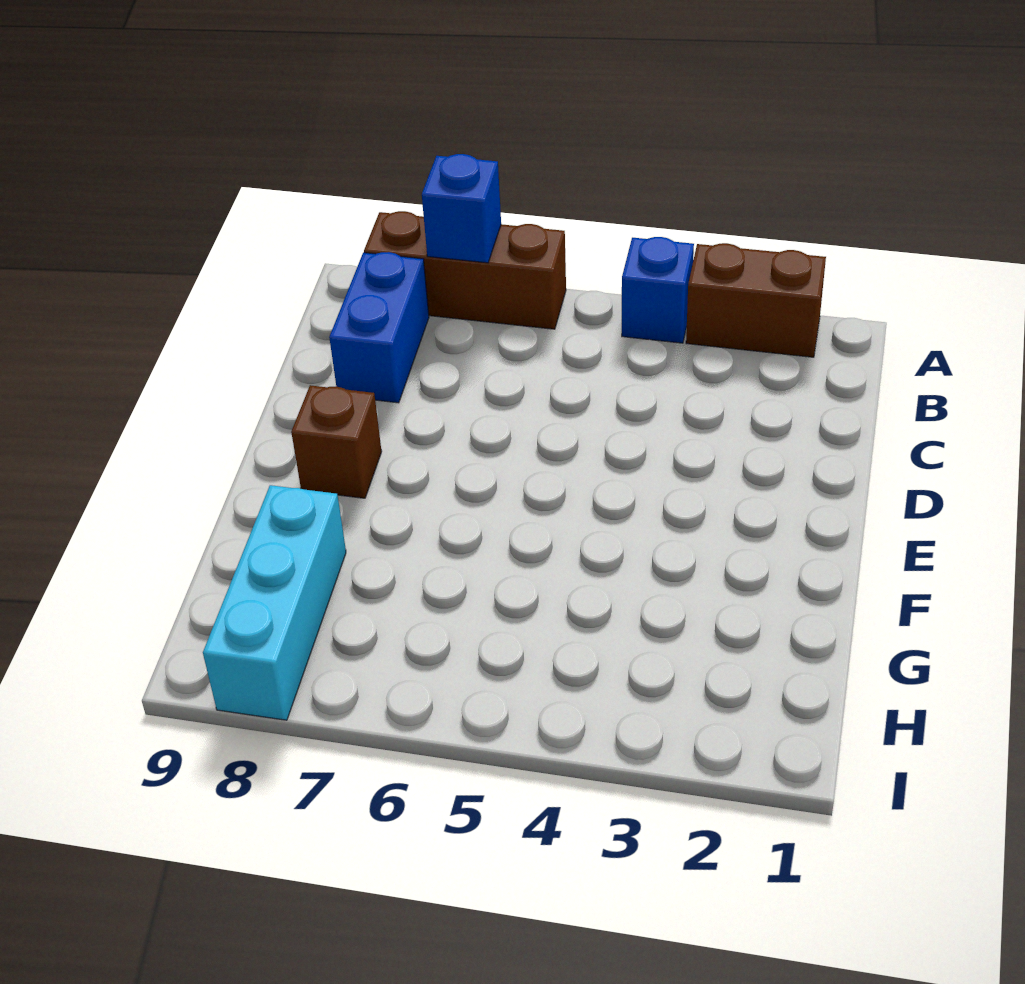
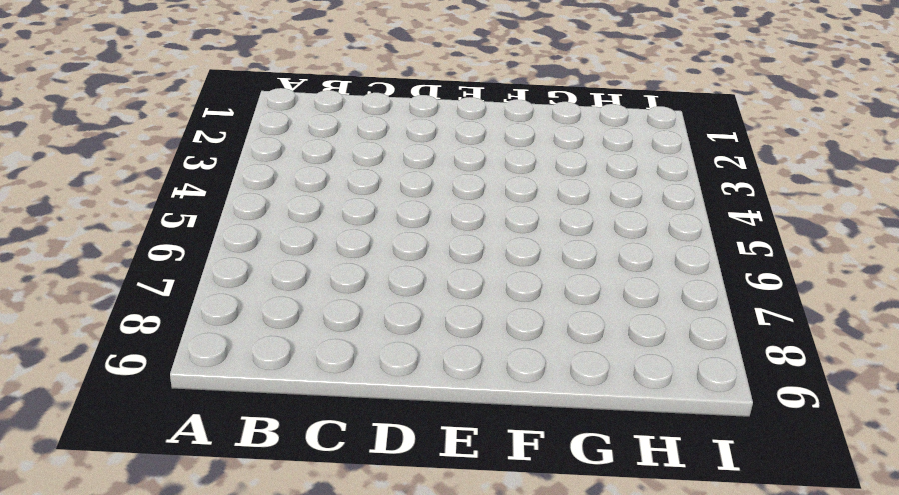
none -> brown 1x2 brick [686,243,826,357]
none -> blue 1x1 brick [622,237,694,343]

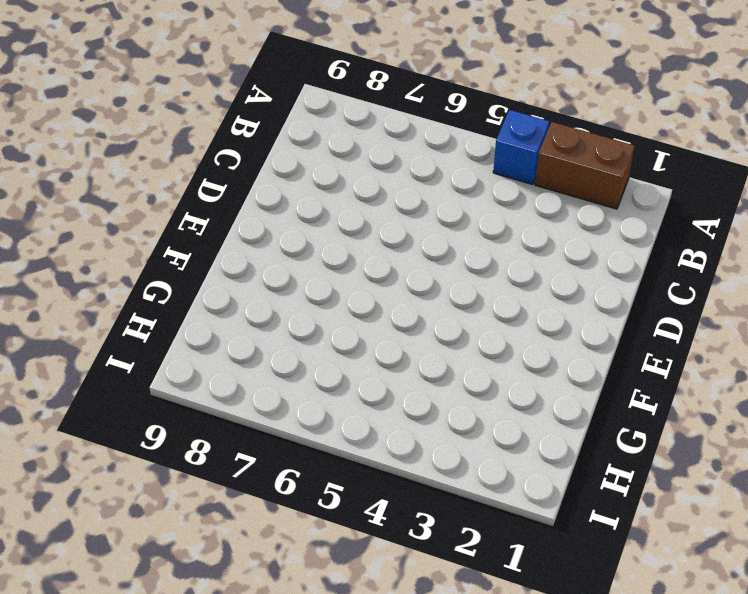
none -> brown 1x3 brick [364,211,566,329]
none -> blue 1x2 brick [329,252,429,403]

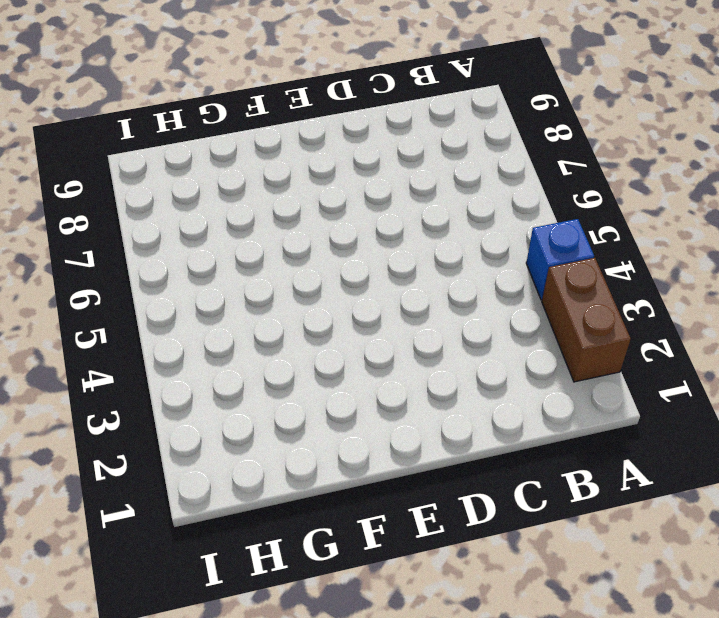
none -> brown 1x3 brick [364,211,566,329]
none -> blue 1x2 brick [329,252,429,403]

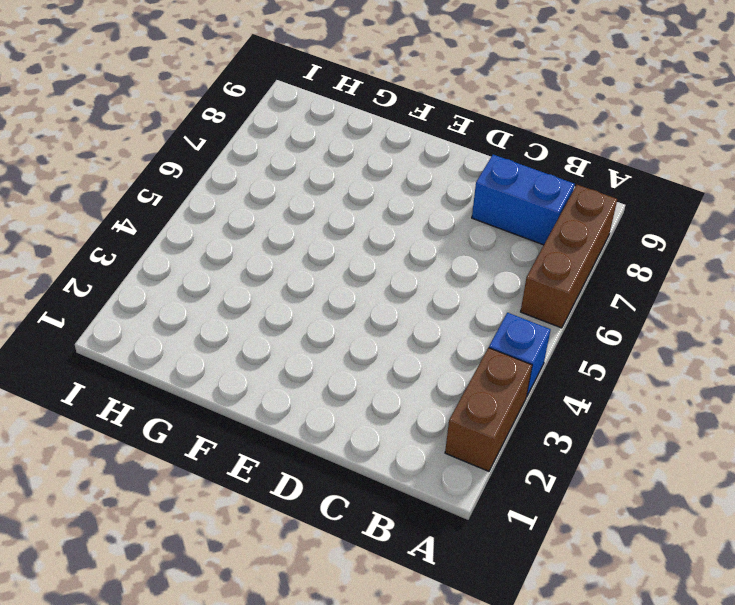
none -> brown 1x1 brick [291,385,382,498]
none -> cyan 1x3 brick [203,485,346,720]

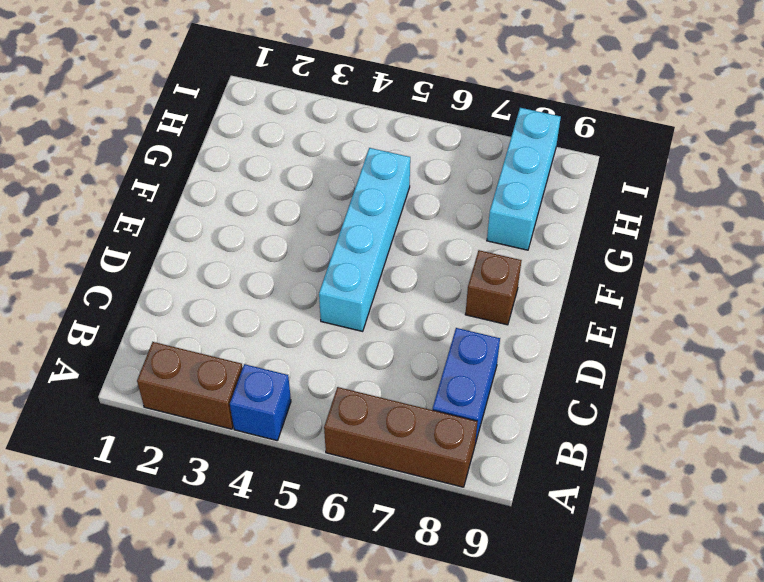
cyan 1x4 brick [319,148,410,331] -> none
none -> blue 1x1 brick [422,154,501,263]

